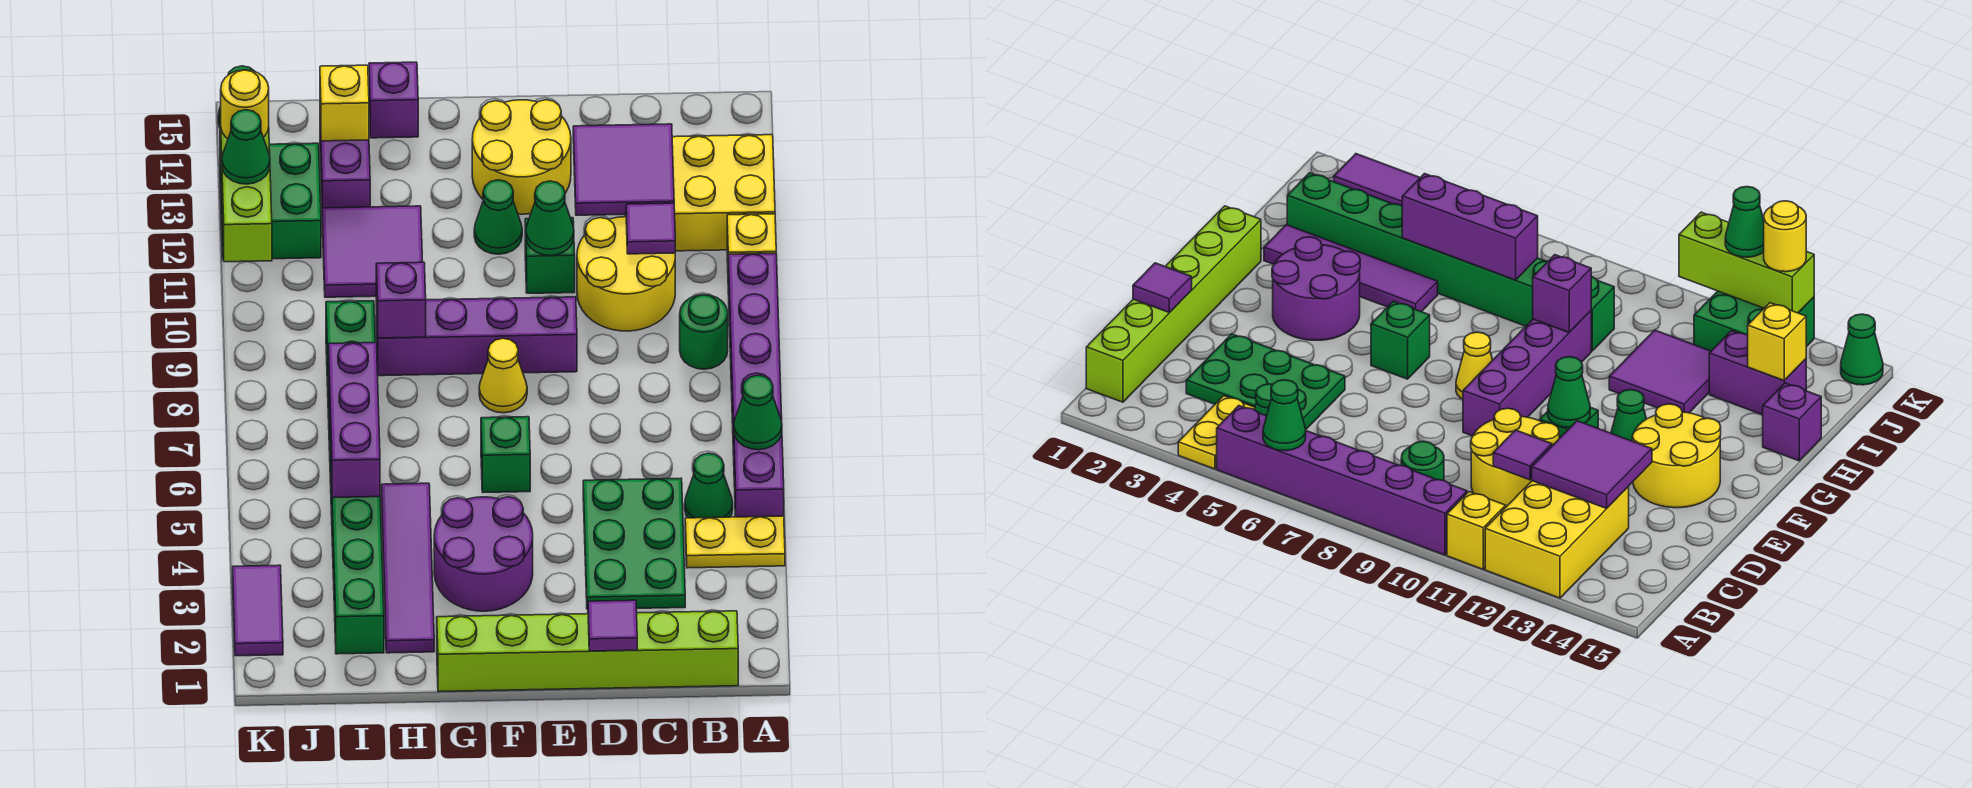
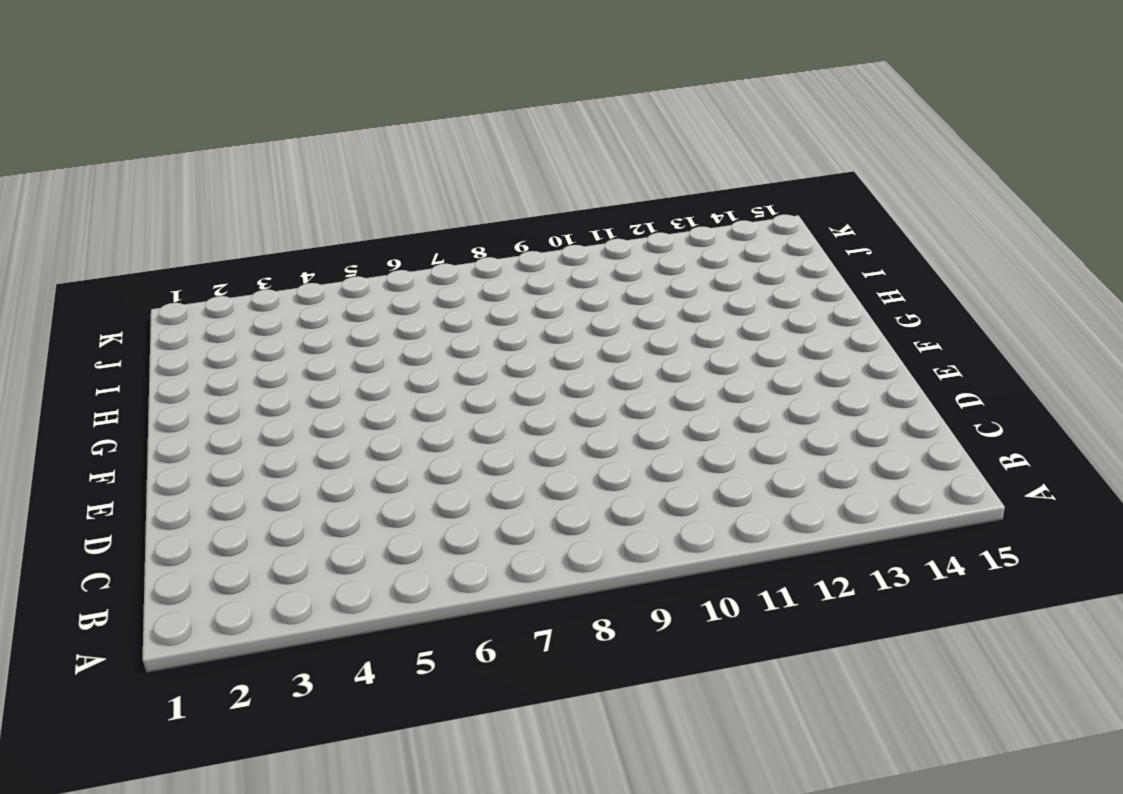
none -> yellow 1x2 plate [685,516,785,568]
none -> purple 1x6 brick [728,253,784,517]
none -> yellow 1x1 brick [727,214,776,263]
none -> yellow 2x3 brick [625,135,775,251]

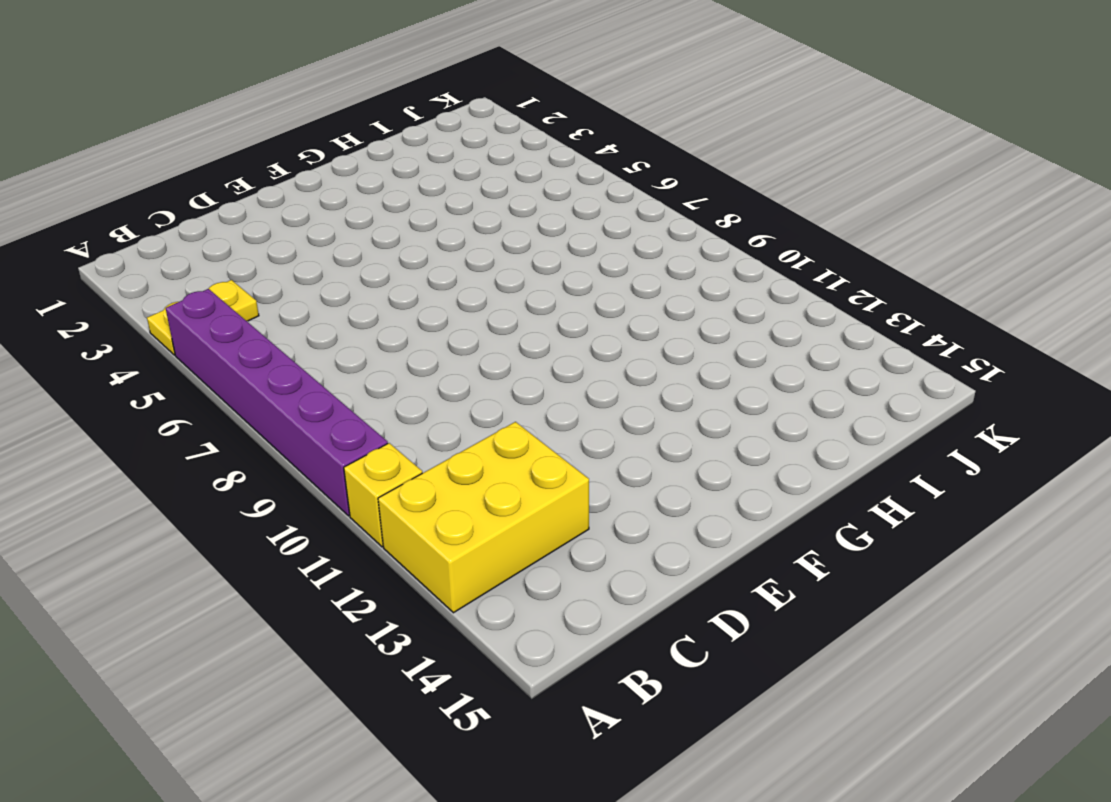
none -> lime 1x6 brick [437,611,738,692]
none -> green 1x1 cone [685,453,733,518]
none -> green 1x1 round brick [680,295,728,369]
none -> green 2x3 plate [583,478,685,609]

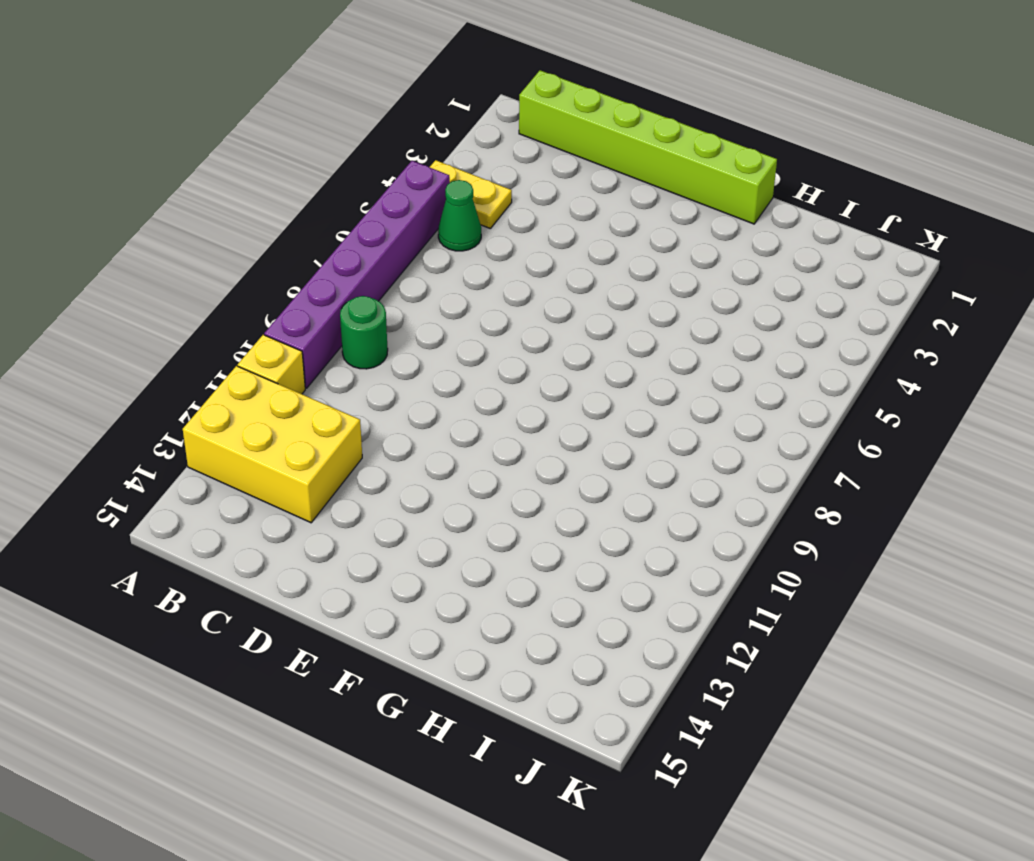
none -> green 2x3 plate [583,478,685,609]
none -> yellow 2x2 round brick [577,217,675,331]
none -> purple 1x4 brick [376,297,577,376]
none -> green 1x1 brick [525,218,575,293]

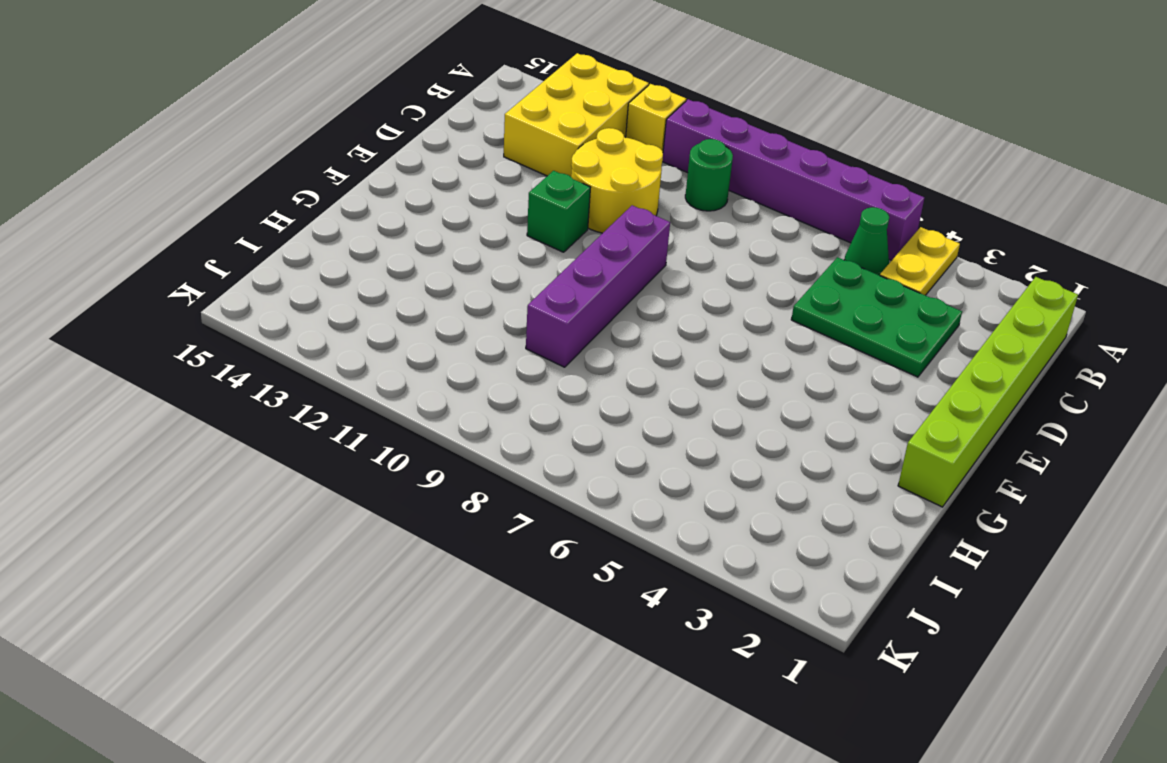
none -> yellow 2x2 round brick [472,100,571,214]
none -> purple 2x2 round brick [434,497,533,611]
none -> green 1x1 brick [481,417,530,493]
none -> yellow 1x1 cone [479,338,527,413]

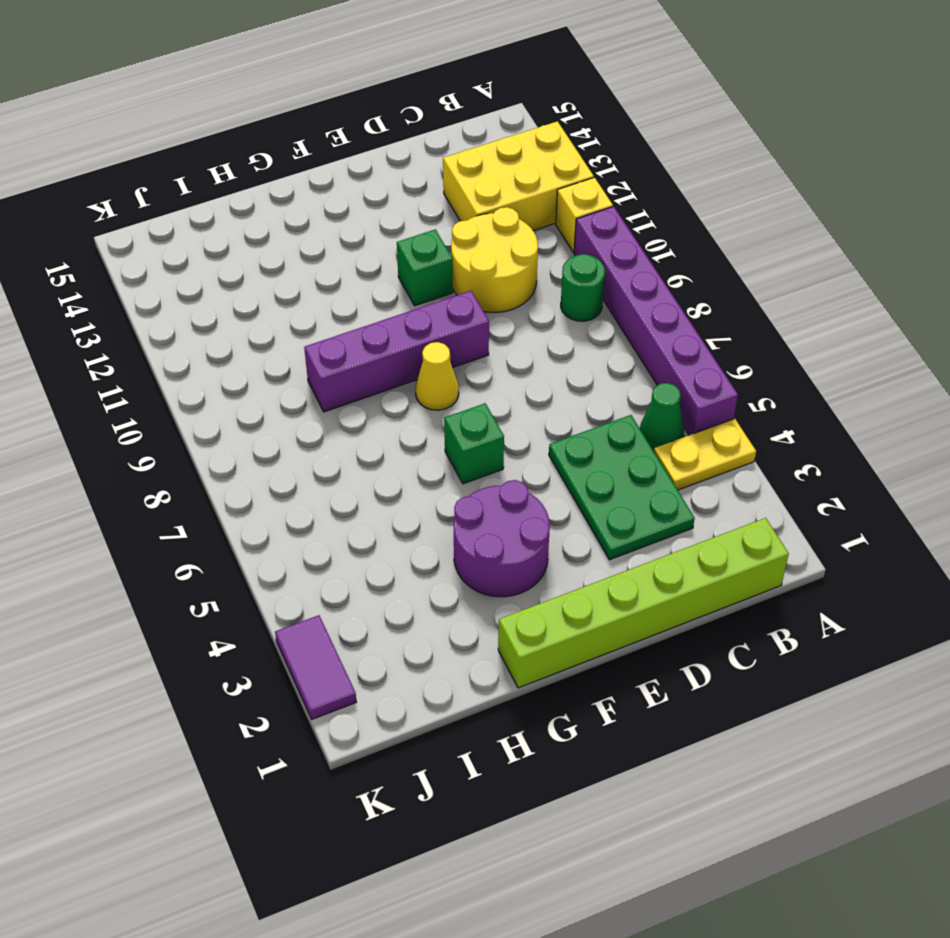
none -> yellow 2x2 round brick [472,100,571,214]
none -> green 1x1 cone [474,180,522,254]
none -> purple 1x4 tile [381,483,434,653]
none -> purple 2x2 tile [322,206,423,297]

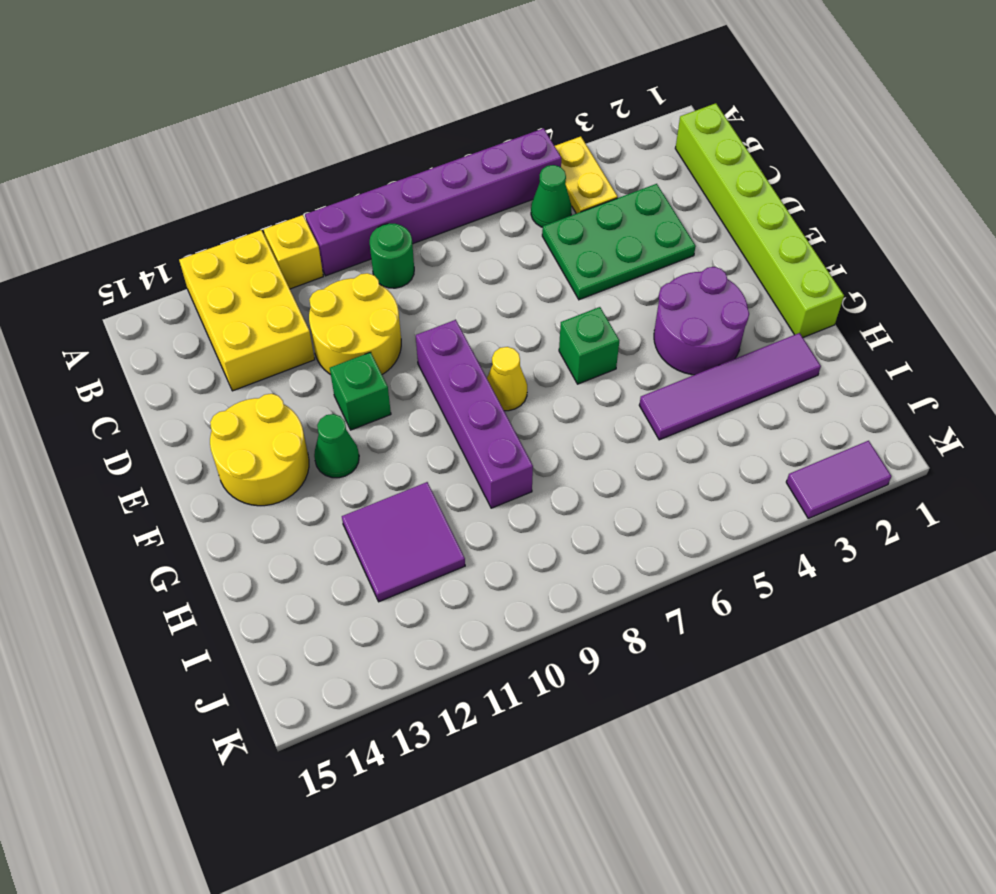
none -> purple 1x1 brick [369,62,418,138]
none -> green 1x8 brick [326,301,384,654]
none -> purple 1x2 brick [320,125,370,208]
none -> green 2x2 brick [220,143,321,260]

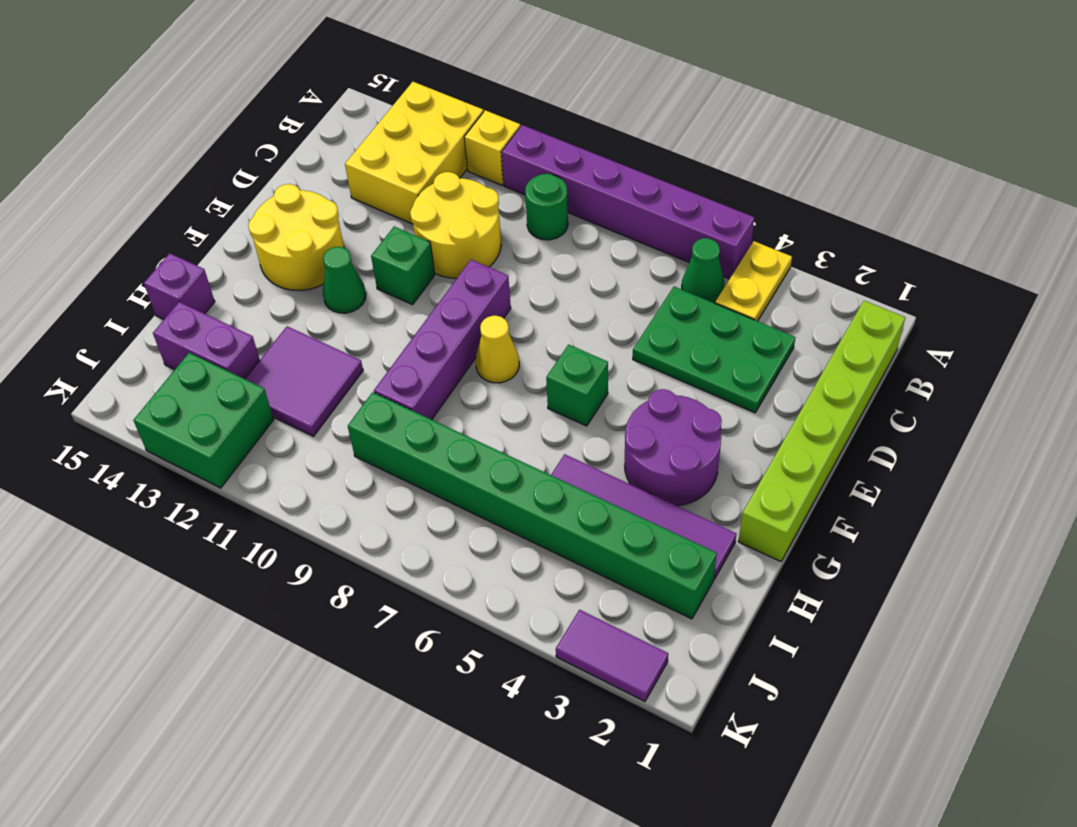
none -> green 1x1 cone [1841,314,1883,385]
none -> green 1x1 cone [734,375,782,450]
none -> purple 1x1 tile [626,203,675,254]
none -> purple 2x2 tile [573,124,674,215]

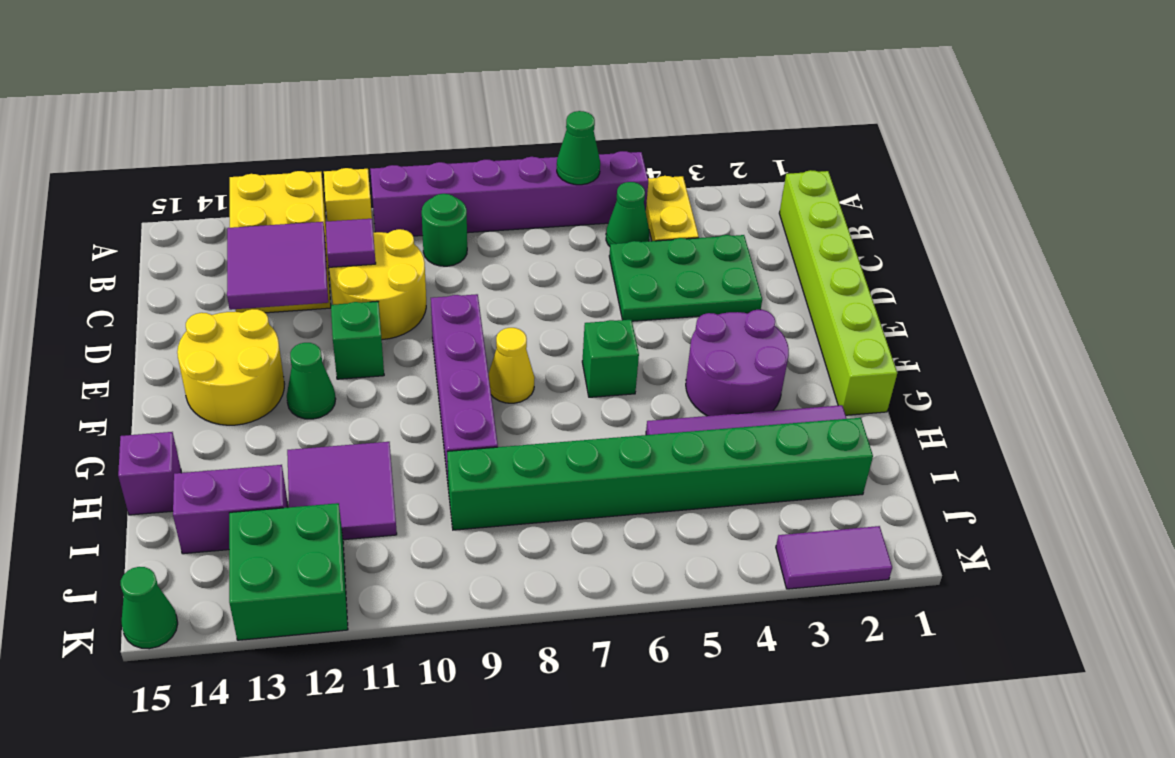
none -> purple 1x1 tile [588,600,637,651]
none -> green 1x1 cone [526,181,574,255]
none -> purple 1x1 brick [376,262,426,338]
none -> purple 1x3 brick [328,343,380,498]

